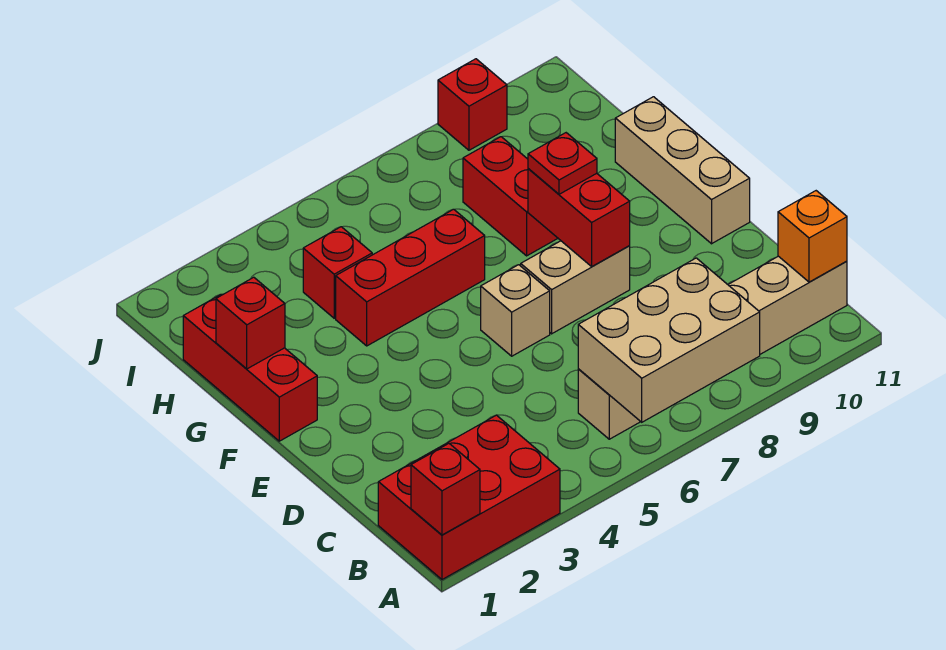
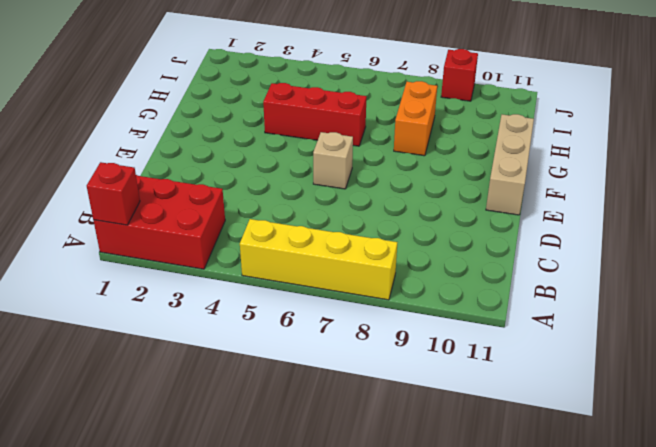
yellow 1x4 brick [240,219,397,300] -> none
orange 1x2 brick [394,81,437,156] -> red 1x2 brick [463,137,558,256]
none -> tan 1x6 brick [578,256,847,439]
none -> tan 1x2 brick [521,241,630,334]
none -> red 1x3 brick [183,294,317,441]

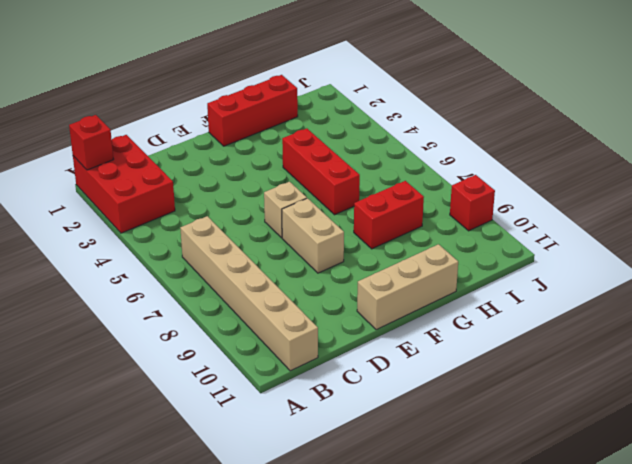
none -> red 1x1 brick [303,227,372,318]
none -> tan 2x3 brick [578,258,760,422]
none -> orange 1x1 brick [778,191,847,282]

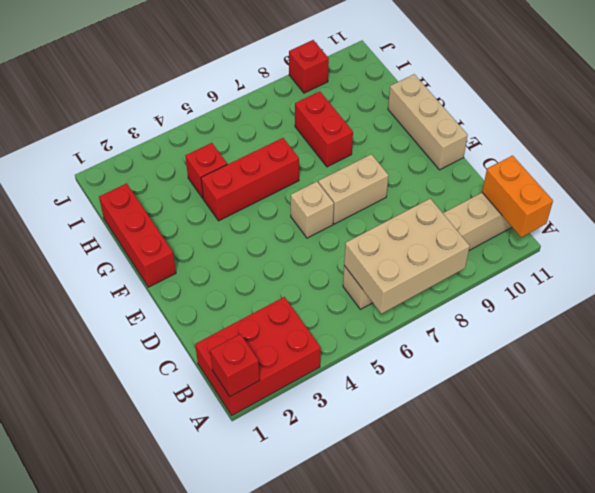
orange 1x2 brick [482,156,553,237] -> orange 1x1 brick [778,191,847,282]
none -> red 1x2 brick [528,169,630,266]
none -> red 1x1 brick [216,277,285,369]
none -> red 1x1 plate [528,133,597,194]

